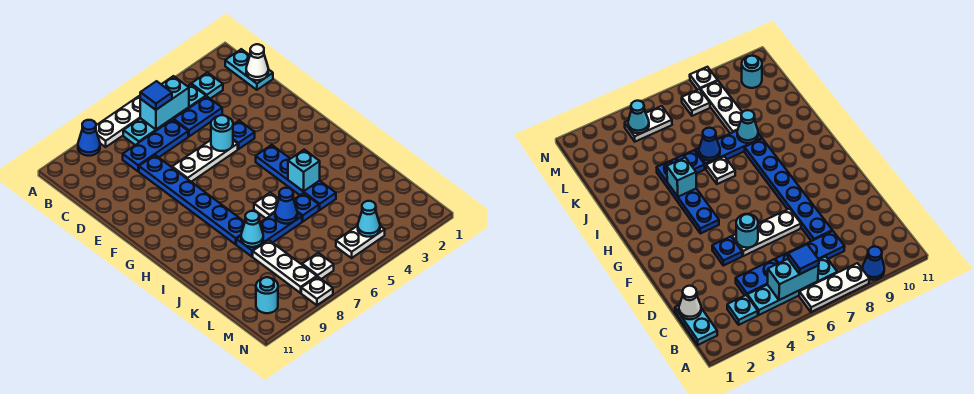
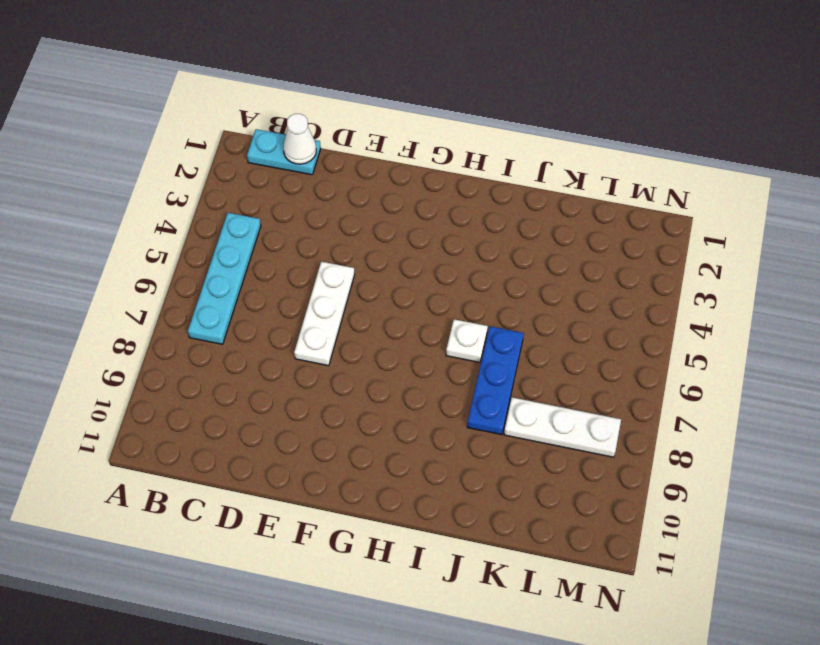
none -> white 1x3 plate [96,96,140,147]
none -> blue 1x1 cone [78,120,100,156]
none -> cyan 1x1 plate [191,72,223,99]

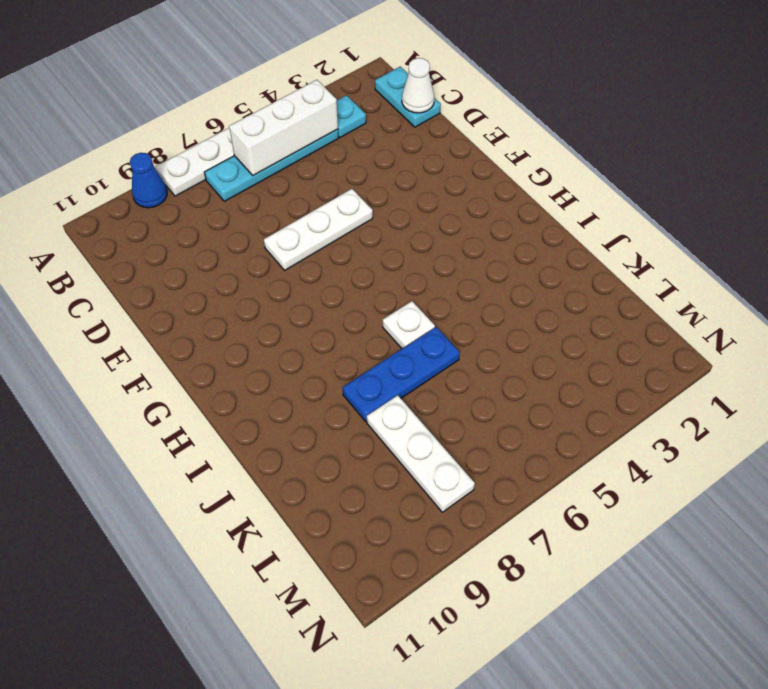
white 1x3 brick [229,80,338,175] -> cyan 1x2 brick [140,76,189,129]
none -> blue 1x2 plate [174,96,222,136]
none -> blue 1x3 plate [123,120,188,171]
none -> blue 1x6 plate [139,155,245,244]

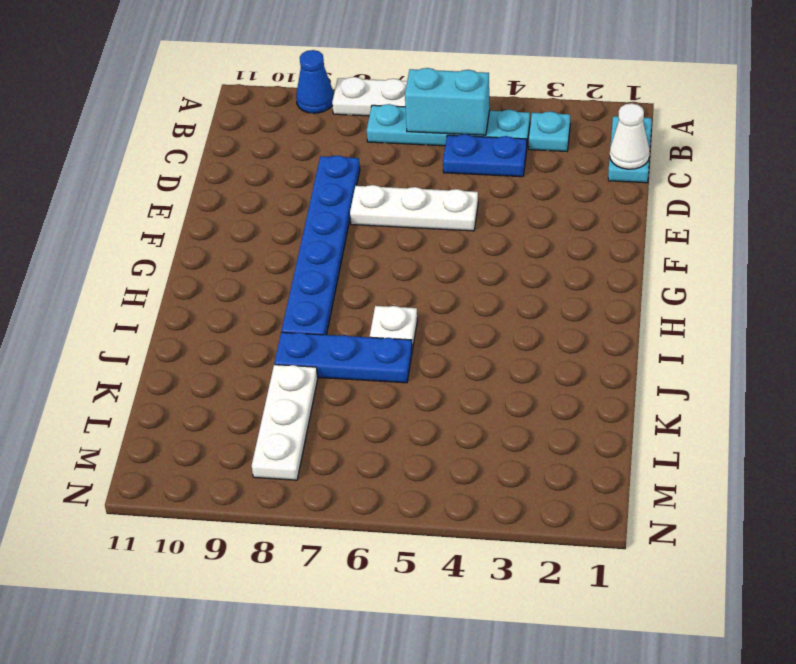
none -> blue 1x3 plate [123,120,188,171]
none -> blue 1x1 plate [233,121,255,149]
none -> blue 1x4 plate [256,145,336,210]

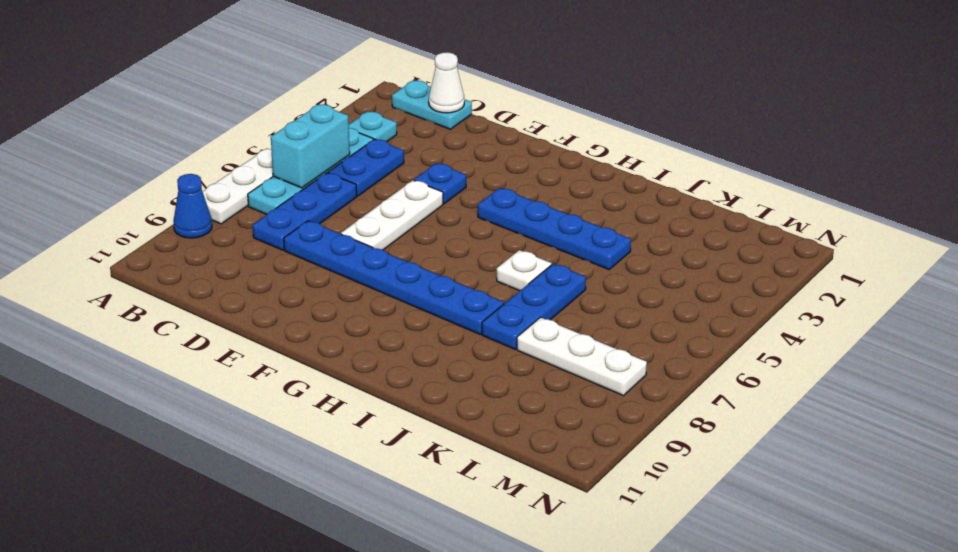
none -> blue 1x1 plate [294,193,319,222]
none -> white 1x2 plate [336,226,385,258]
none -> white 1x1 plate [302,253,334,279]

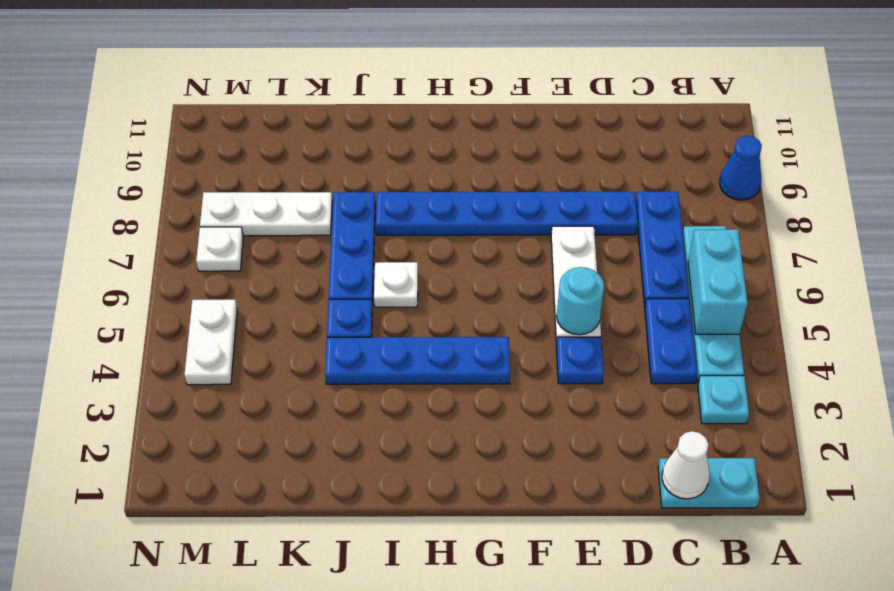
none -> white 1x3 plate [96,96,140,147]
none -> cyan 1x1 round brick [256,277,278,313]
none -> white 1x1 plate [301,277,333,305]

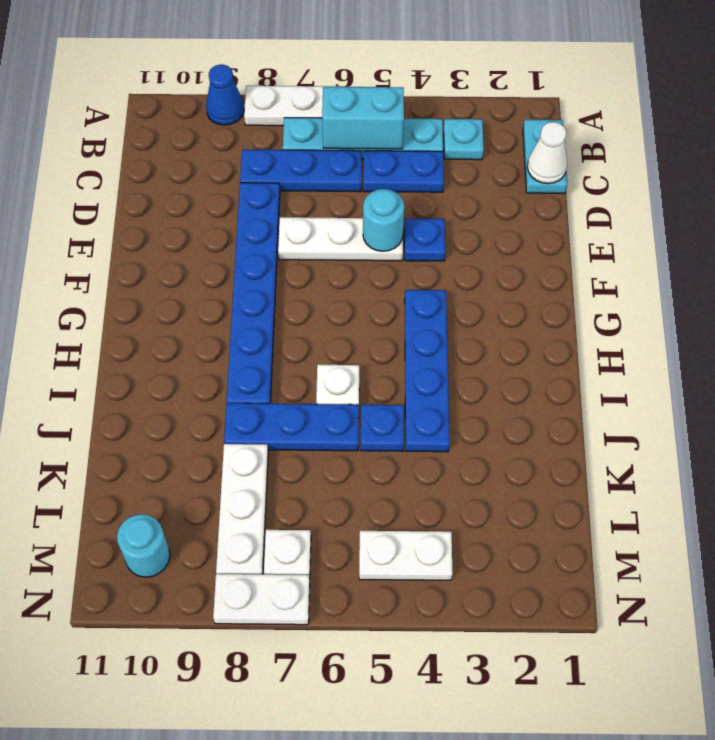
white 1x2 plate [213,574,310,625] -> white 1x1 plate [301,277,333,305]
none -> cyan 1x1 brick [288,150,320,192]
none -> blue 1x1 cone [275,188,297,224]
none -> cyan 1x1 cone [241,211,263,247]

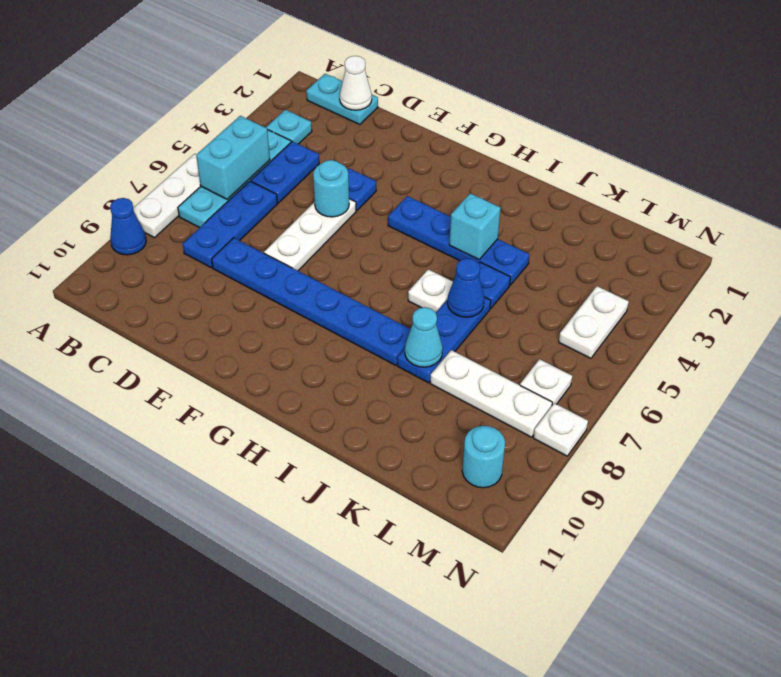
none -> cyan 1x1 cone [358,201,380,237]
none -> blue 1x1 tile [140,81,172,110]

